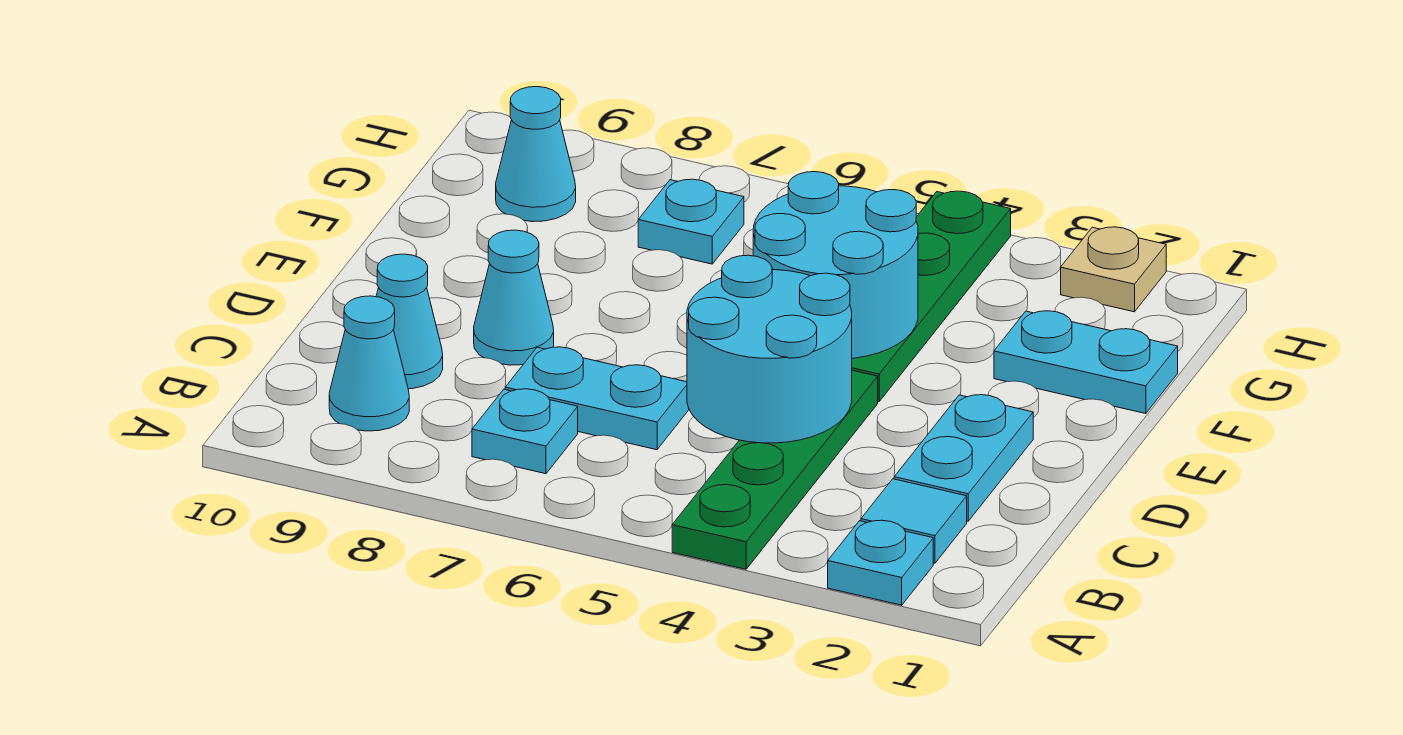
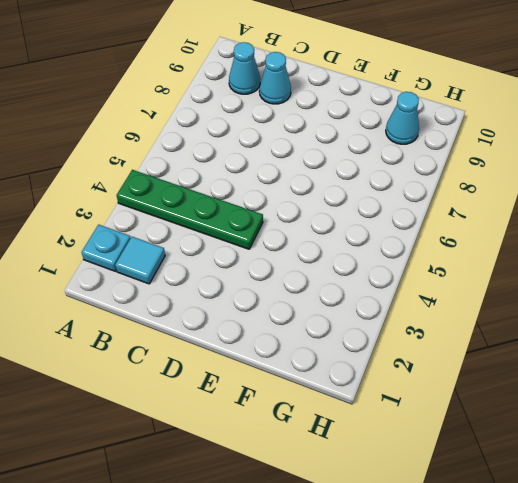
none -> cyan 1x1 plate [472,389,578,474]
none -> cyan 1x2 plate [894,395,1033,521]
none -> cyan 1x2 plate [505,347,689,450]

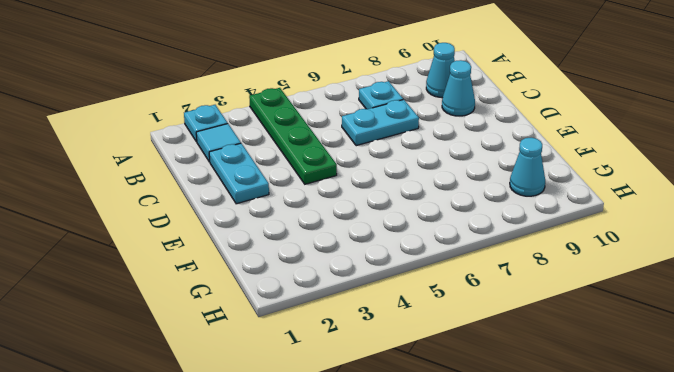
none -> cyan 1x1 cone [474,230,554,365]
none -> green 1x4 plate [852,191,1011,402]
none -> cyan 1x2 plate [994,311,1178,414]

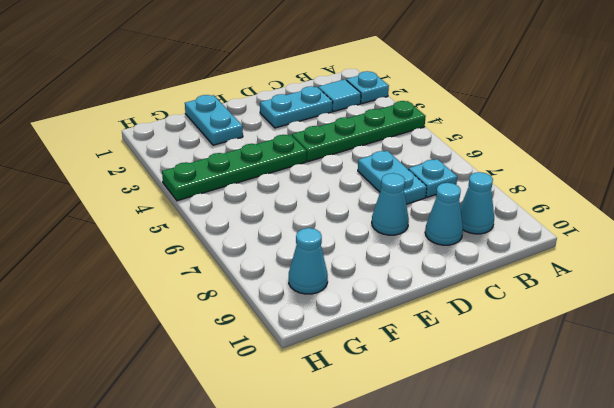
none -> cyan 1x1 plate [638,179,744,264]
none -> tan 1x1 plate [1061,227,1166,312]
none -> cyan 2x2 round brick [687,255,852,443]

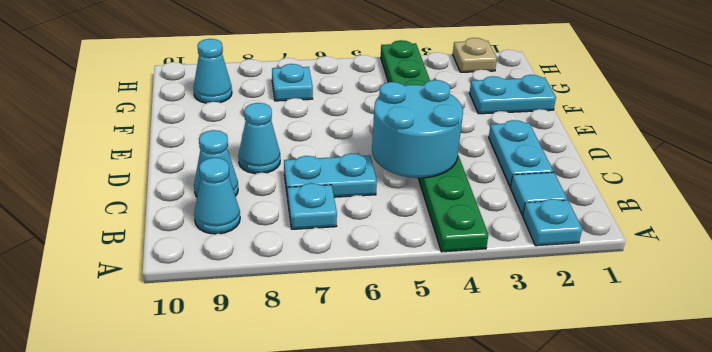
none -> cyan 2x2 round brick [753,172,918,358]

